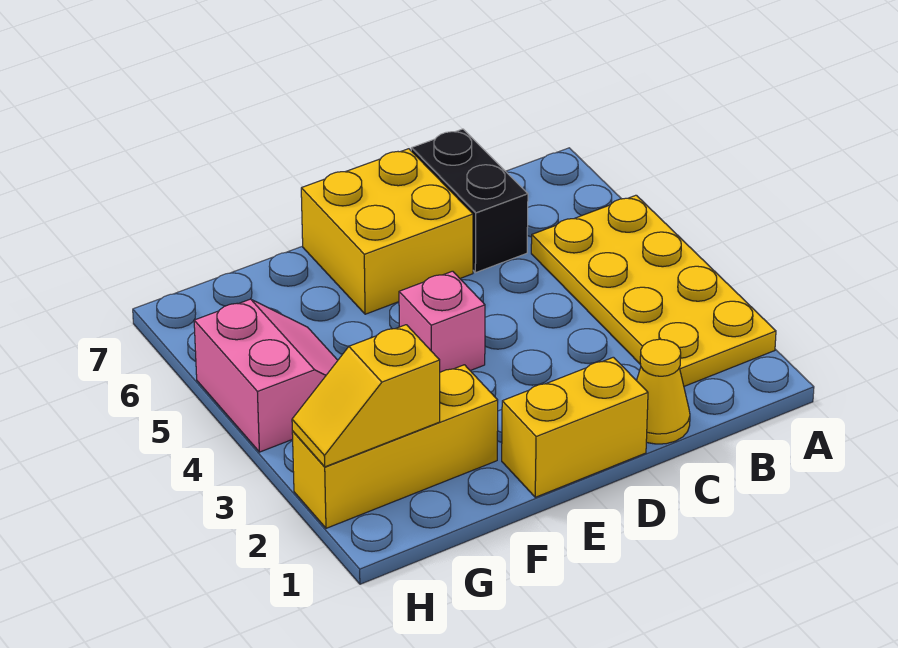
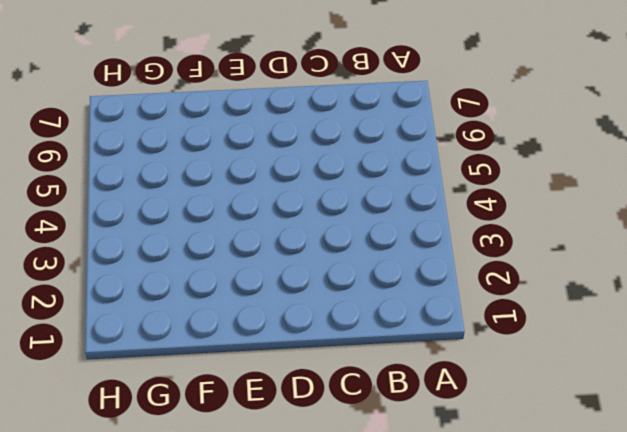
none -> yellow 2x4 plate [531,195,776,386]
none -> yellow 1x1 cone [637,339,690,444]

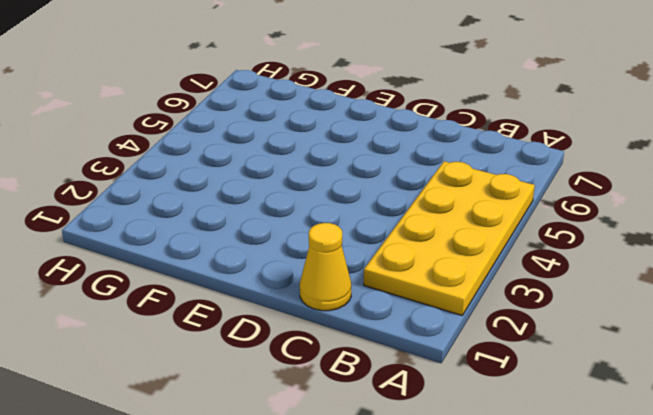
none -> black 1x2 brick [411,129,528,273]
none -> yellow 1x2 brick [502,357,648,497]

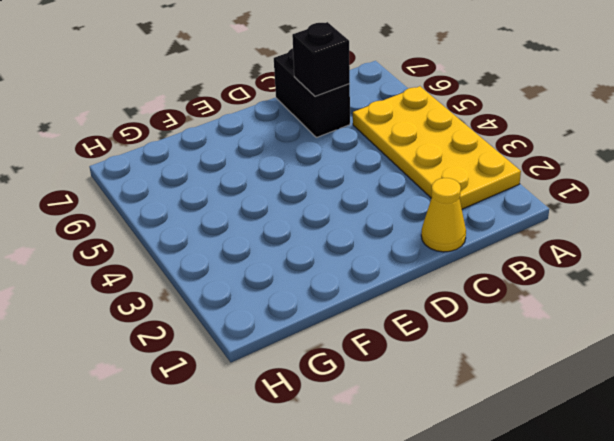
black 1x1 brick [292,22,350,96] -> none
none -> yellow 1x2 brick [502,357,648,497]
none -> yellow 2x2 brick [301,149,473,314]

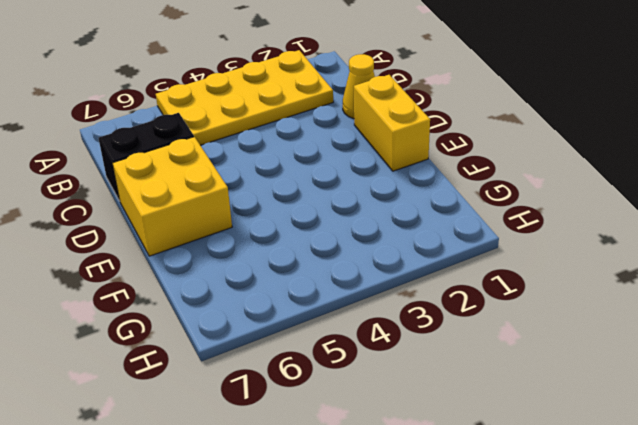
none -> pink 1x1 brick [399,271,485,372]
none -> yellow 1x3 brick [292,365,498,528]

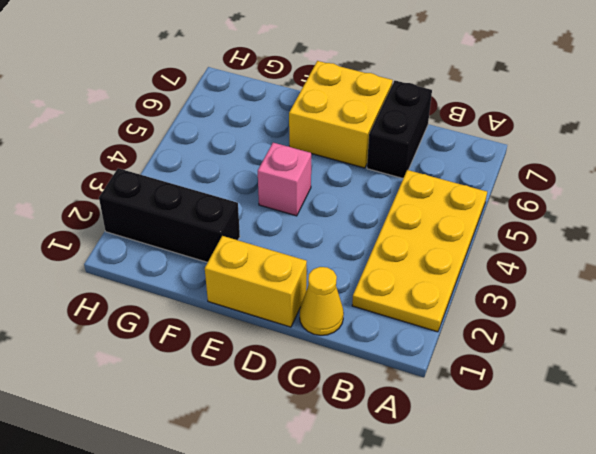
black 1x3 brick [99,168,240,262] -> yellow 1x3 brick [292,365,498,528]
none -> pink 2x2 slope [194,299,338,452]
none -> yellow 1x2 slope [292,325,440,467]

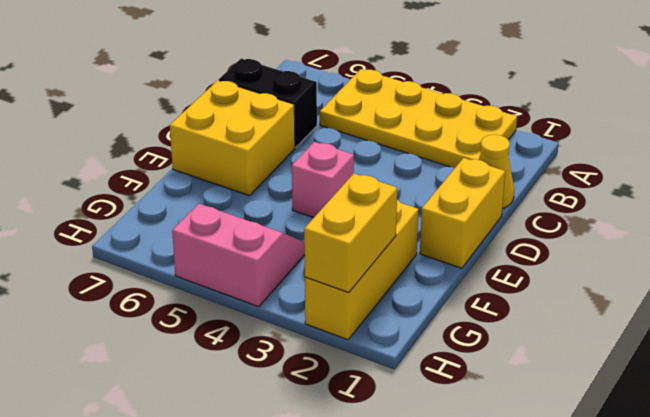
yellow 1x2 brick [304,174,397,292] -> yellow 1x2 slope [292,325,440,467]

